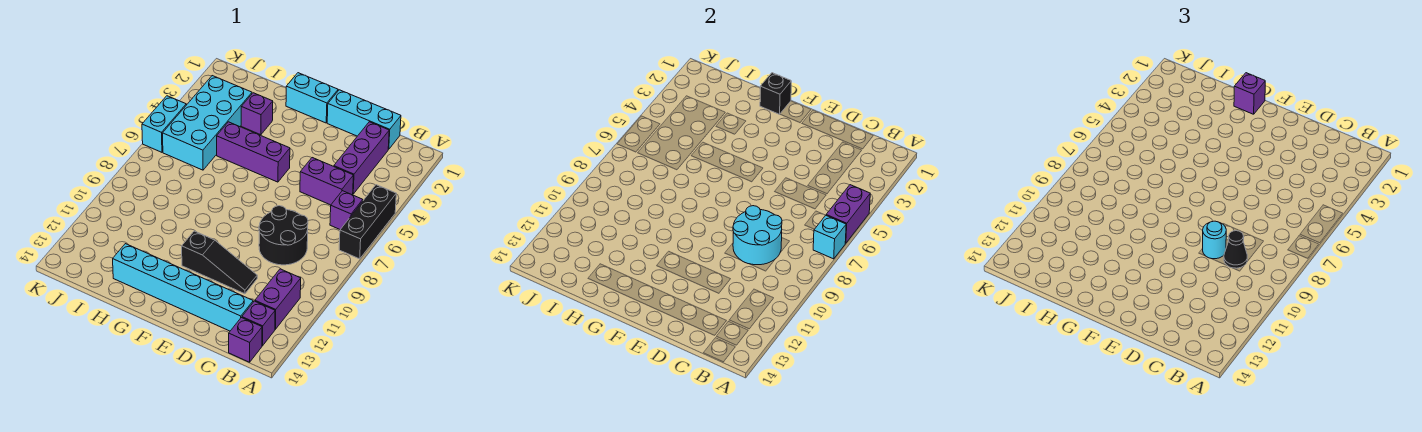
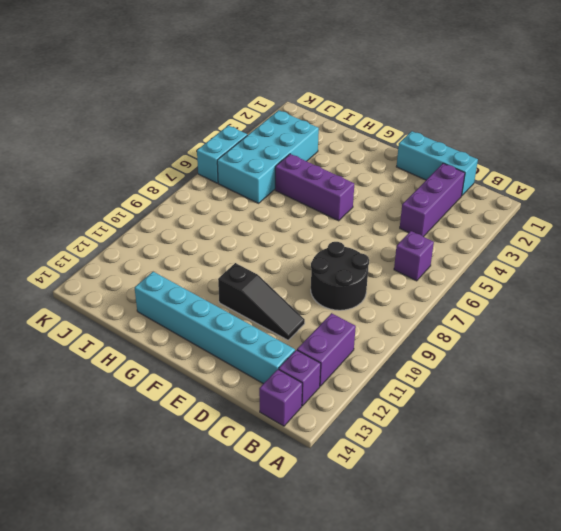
none -> black 1x3 brick [339,185,396,259]
none -> purple 1x2 brick [300,158,353,205]
none -> cyan 1x2 brick [286,73,338,123]

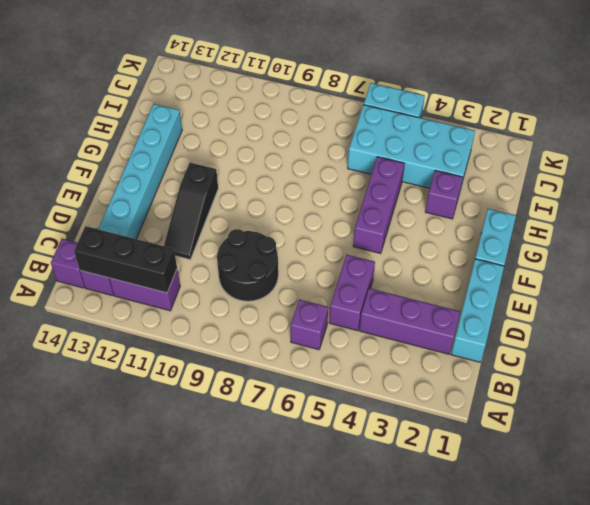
black 1x3 brick [74,226,177,293] -> black 1x3 brick moved to [339,185,396,259]
none -> purple 1x2 brick [826,185,870,243]
none -> cyan 1x1 brick [813,215,846,259]
none -> cyan 2x2 round brick [733,206,782,265]

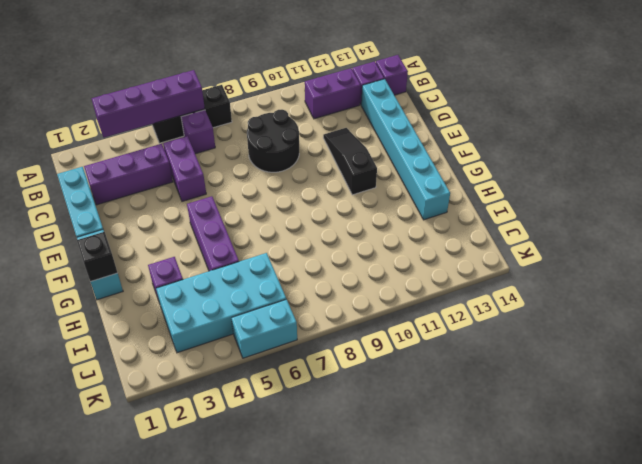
purple 1x4 brick [92,70,205,137] -> purple 1x2 brick [826,185,870,243]
none -> cyan 1x1 brick [813,215,846,259]
none -> cyan 2x2 round brick [733,206,782,265]
none -> black 1x1 cone [1224,231,1247,268]

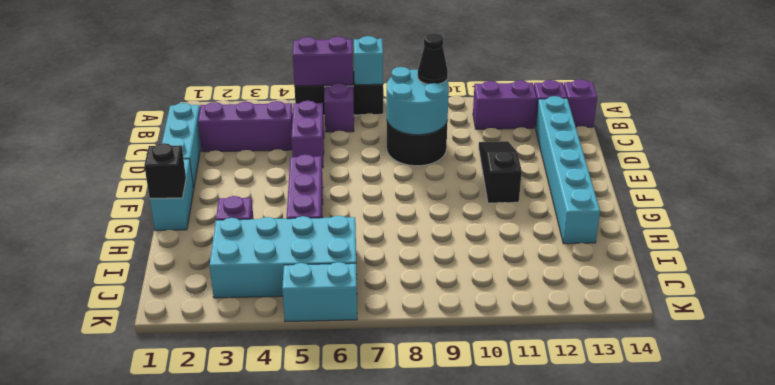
none -> cyan 1x1 round brick [1203,221,1226,259]
none -> purple 1x1 brick [1234,73,1265,114]

